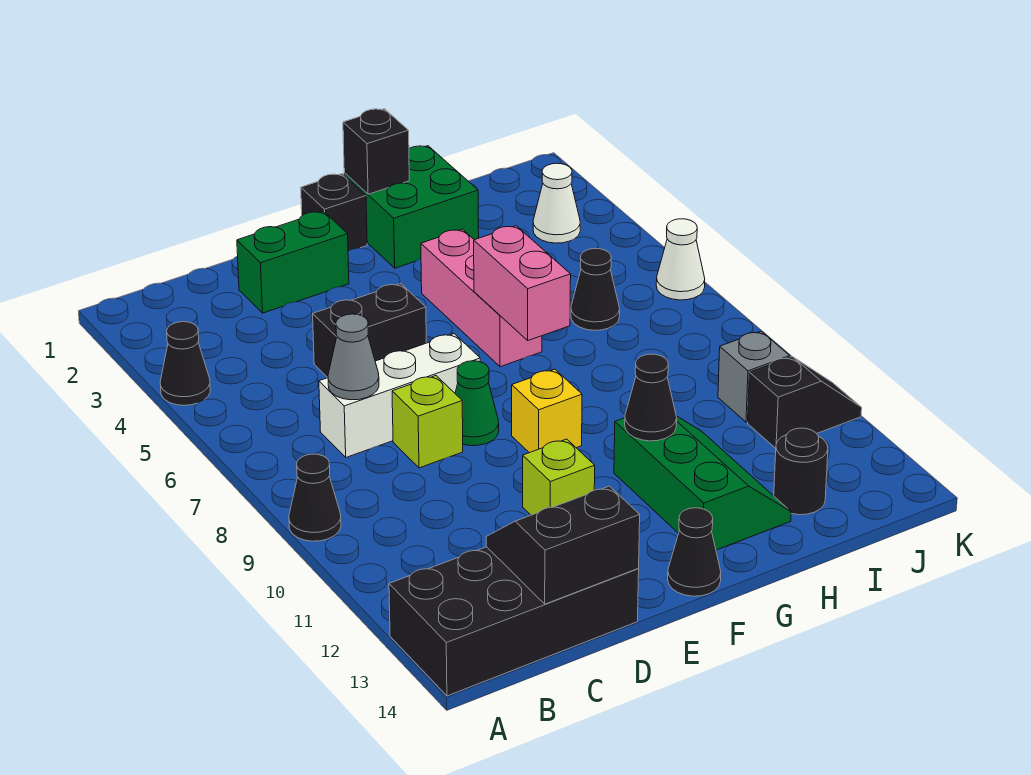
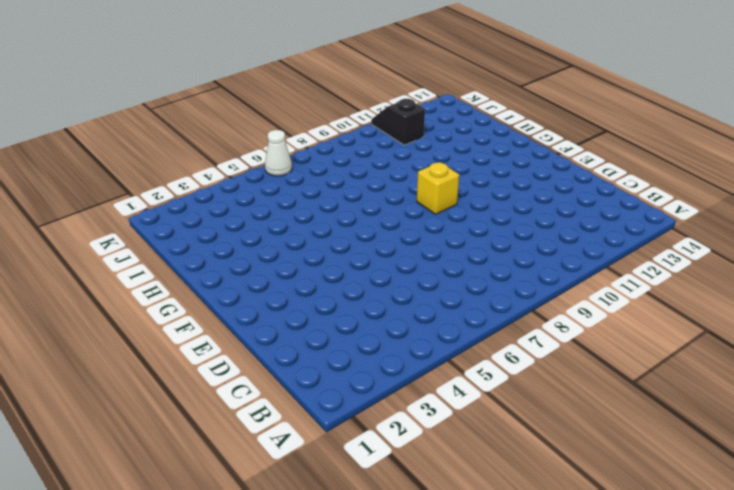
none -> black 1x1 cone [160,322,210,405]
none -> black 1x1 cone [289,454,341,541]
none -> black 2x4 brick [389,547,639,696]

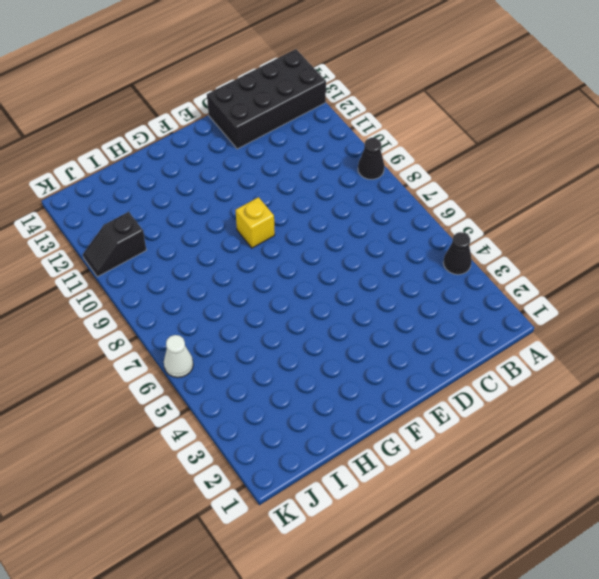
none -> white 1x3 brick [319,334,480,457]
none -> green 1x2 brick [237,211,349,313]
none -> black 1x2 brick [313,284,426,378]

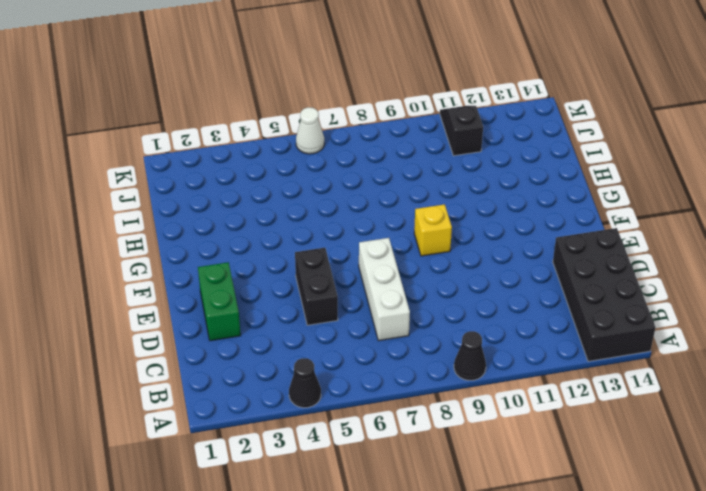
none -> lime 1x1 brick [392,376,463,468]
none -> green 1x1 cone [455,361,499,446]
none -> lime 1x1 brick [523,439,595,515]

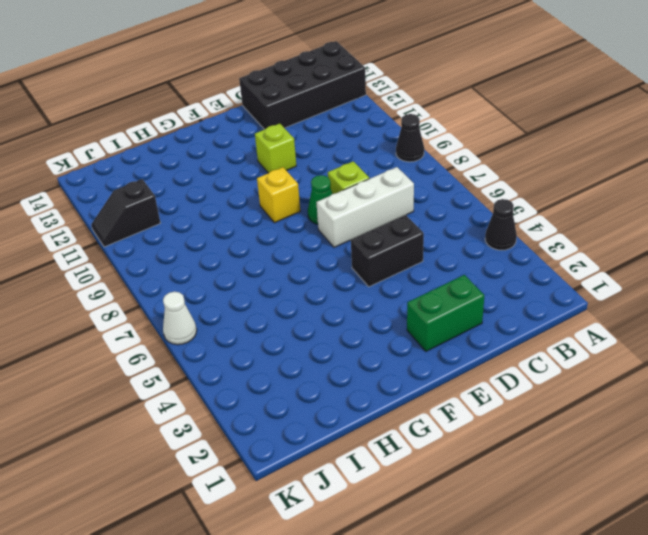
none -> black 1x1 brick [301,174,367,251]
none -> black 1x1 cone [668,508,721,596]
none -> green 2x2 brick [344,146,479,268]

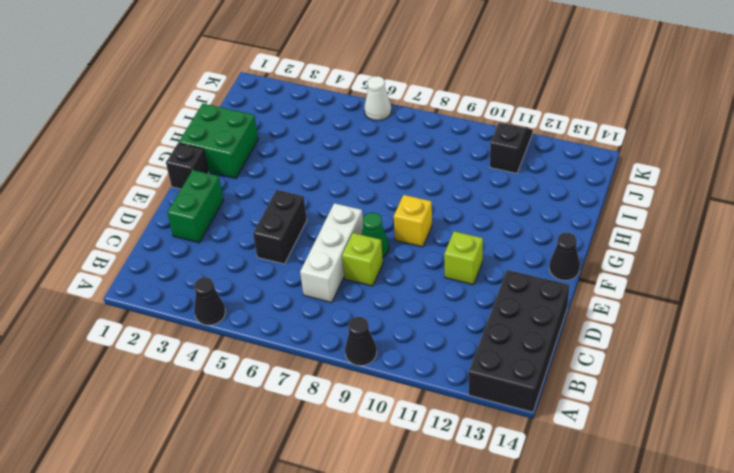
none -> pink 1x3 brick [421,229,542,367]
none -> green 2x3 slope [614,416,791,550]
none -> black 1x1 cone [571,249,620,330]

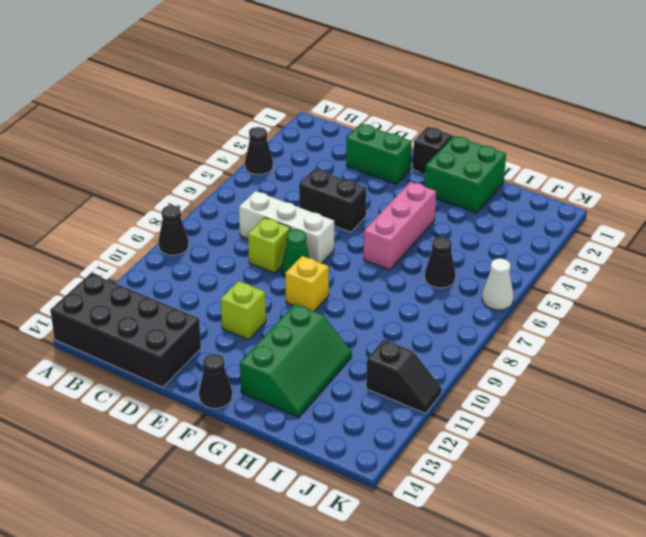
none -> black 1x1 round brick [774,428,828,515]
none -> white 1x1 cone [533,163,580,243]
none -> grey 1x1 brick [718,331,790,422]

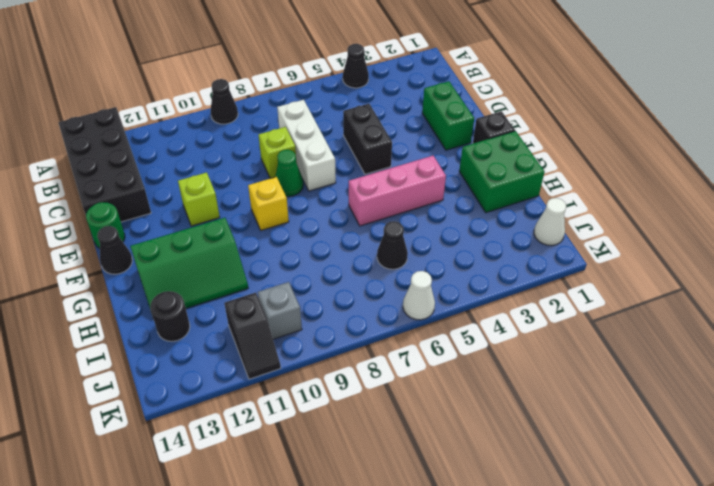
green 1x1 round brick [86,202,125,248] -> none
white 1x1 cone [534,198,566,246] -> white 1x1 cone moved to [533,163,580,243]
none -> grey 1x1 cone [328,314,379,400]
none -> black 2x2 slope [486,486,640,604]
none -> black 1x1 brick [343,109,409,194]

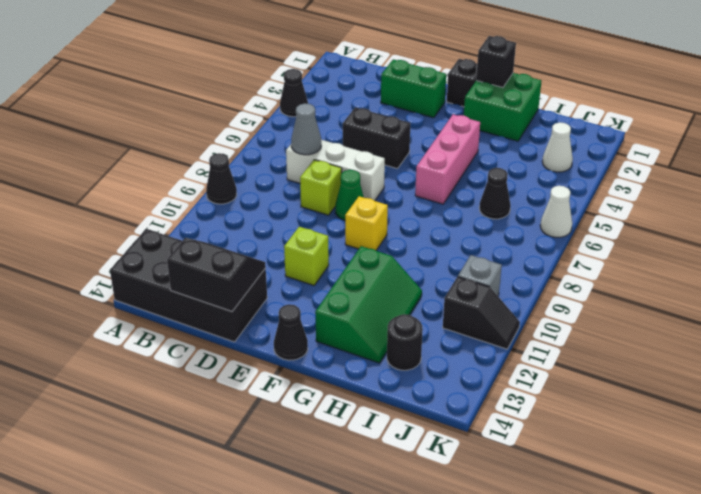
none -> pink 1x2 brick [474,226,571,340]
none -> black 1x1 cone [625,354,677,441]

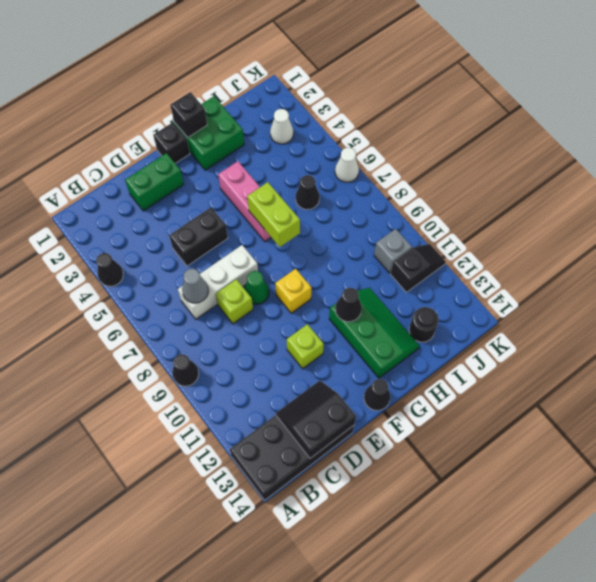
lime 1x2 brick [247,182,300,247] -> pink 1x2 brick [474,226,571,340]

